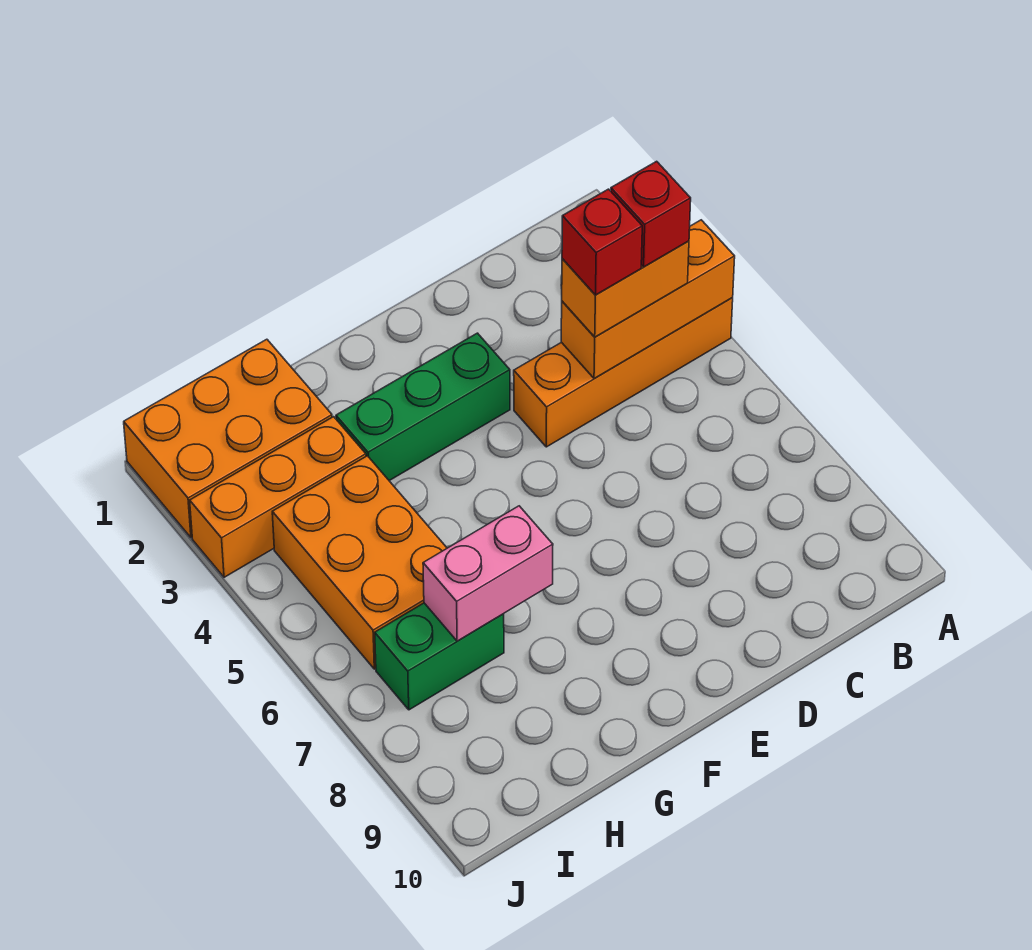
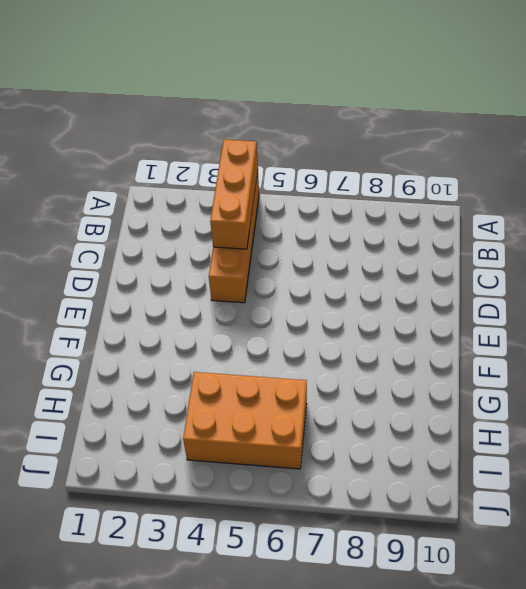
none -> green 1x3 brick [336,333,510,481]
none -> orange 2x3 brick [124,339,332,538]

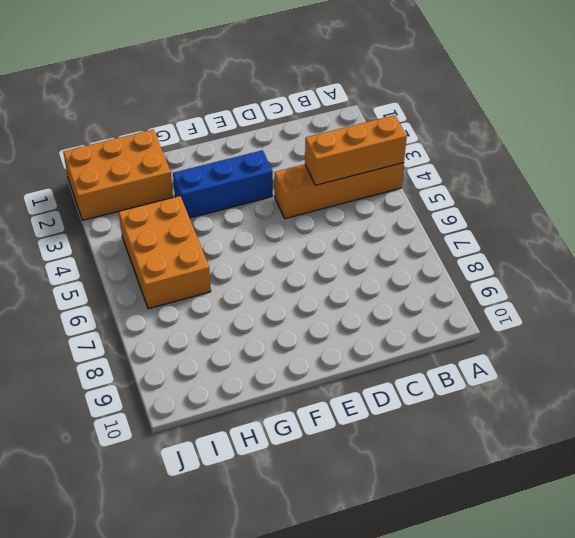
blue 1x3 brick [173,150,273,218] -> green 1x3 brick [336,333,510,481]
none -> orange 1x3 brick [190,417,366,577]
none -> green 1x2 brick [375,603,504,710]

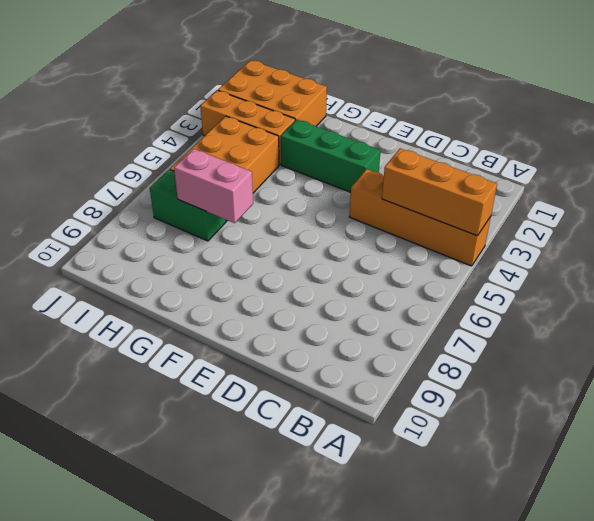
none -> orange 1x2 brick [562,241,689,337]
none -> red 1x1 brick [611,161,691,267]

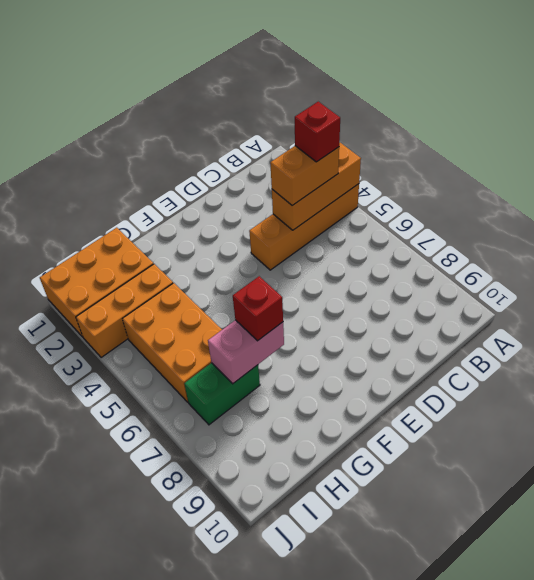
red 1x1 brick [233,276,283,341] -> red 1x1 brick moved to [562,189,642,295]
none -> green 1x3 brick [336,333,510,481]

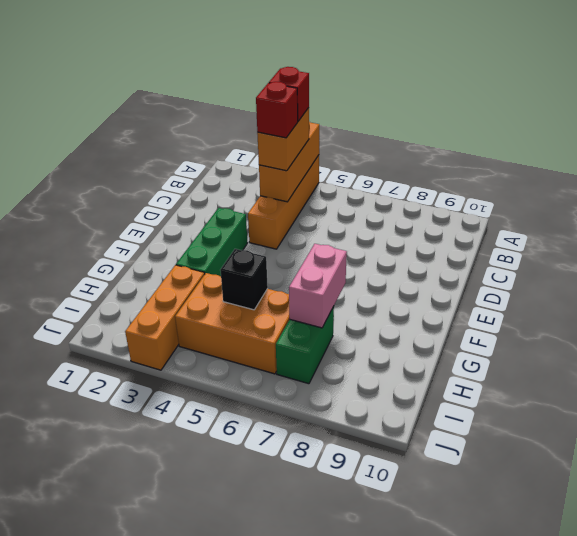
black 1x1 brick [220,249,268,310] -> none
none -> orange 2x3 brick [124,339,332,538]

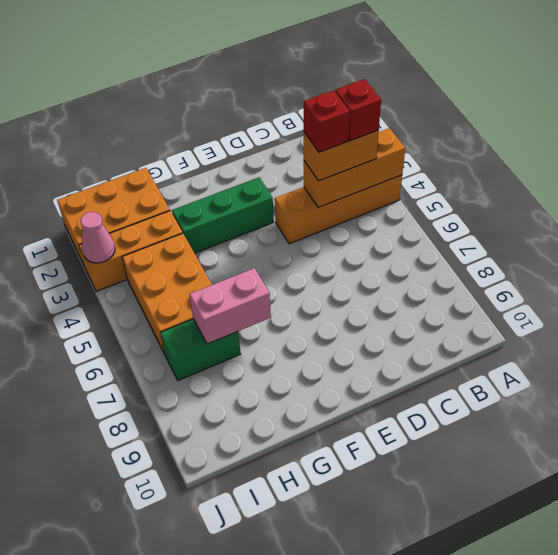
pink 1x1 cone [81,212,115,263] -> none

